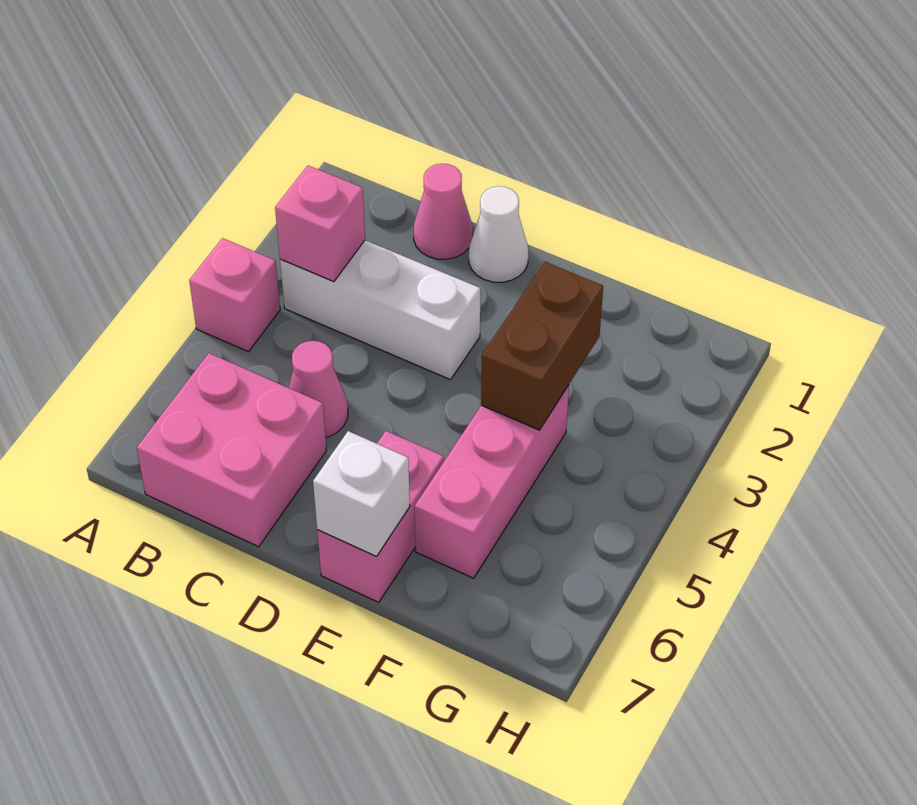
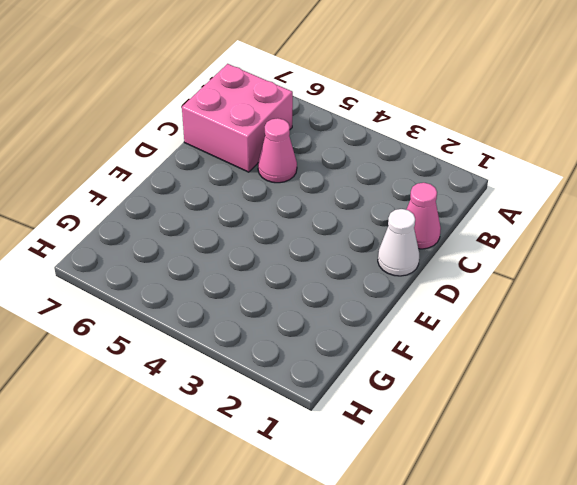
none -> pink 1x1 brick [189,238,280,352]
none -> white 1x3 brick [280,240,480,380]

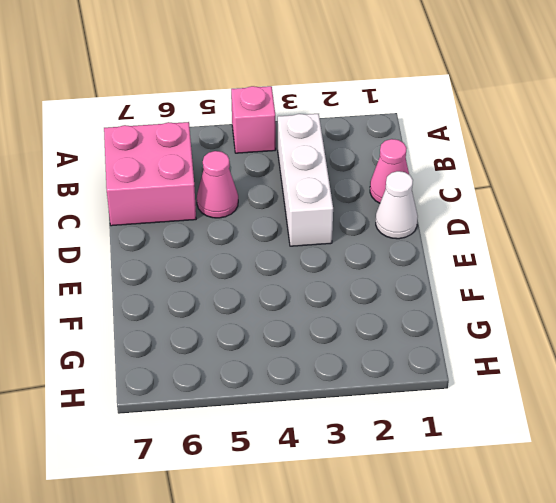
none -> pink 1x2 brick [317,431,444,602]
none -> pink 1x3 brick [415,385,569,578]

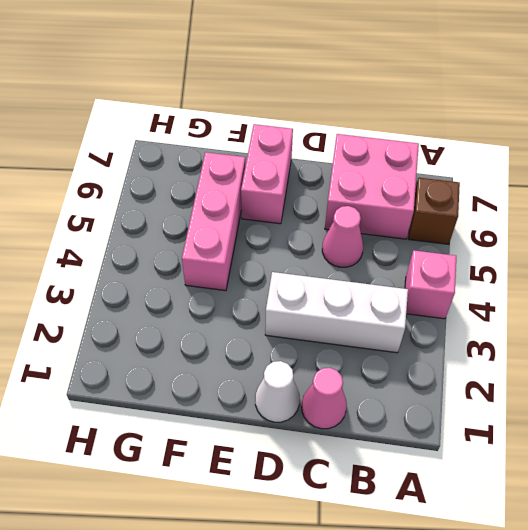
brown 1x1 brick [409,178,460,244] -> none
none -> pink 1x1 brick [275,166,365,282]
none -> white 1x1 brick [313,431,410,556]

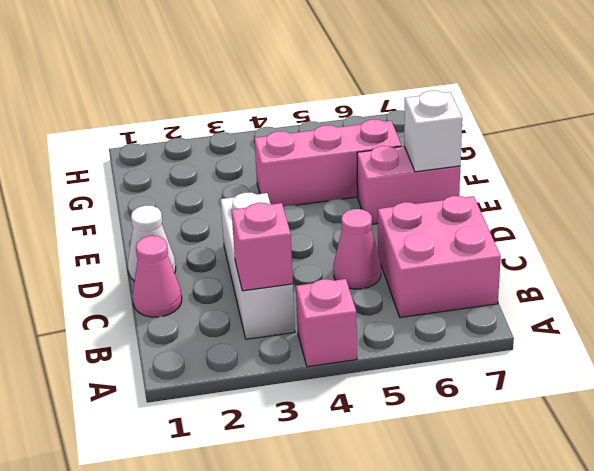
none -> brown 1x2 brick [481,262,603,430]

